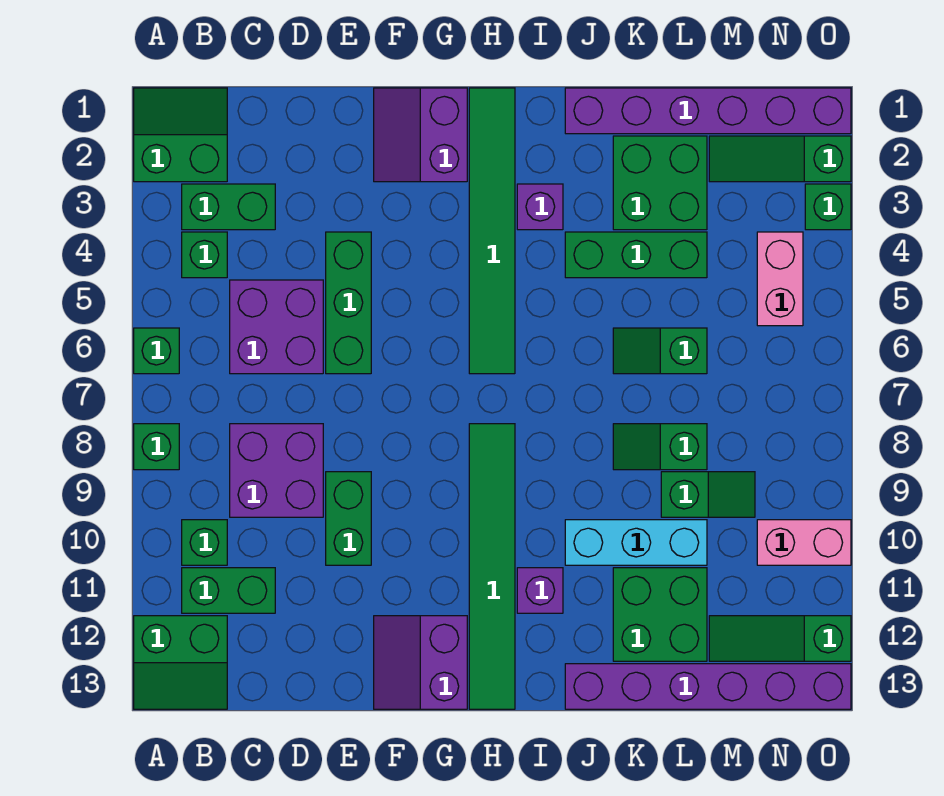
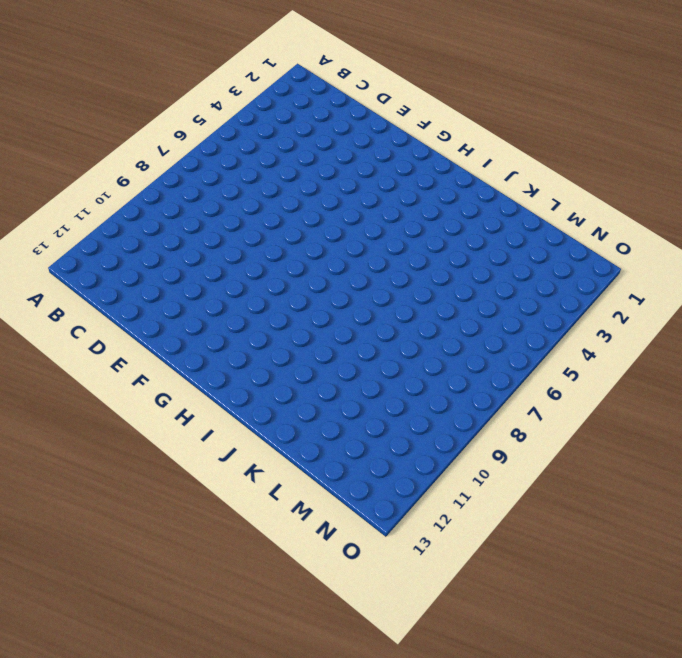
none -> green 2x2 slope [134,88,227,182]
none -> green 1x1 brick [134,328,179,374]
none -> green 1x1 brick [134,424,179,470]
none -> green 2x2 slope [134,616,227,709]

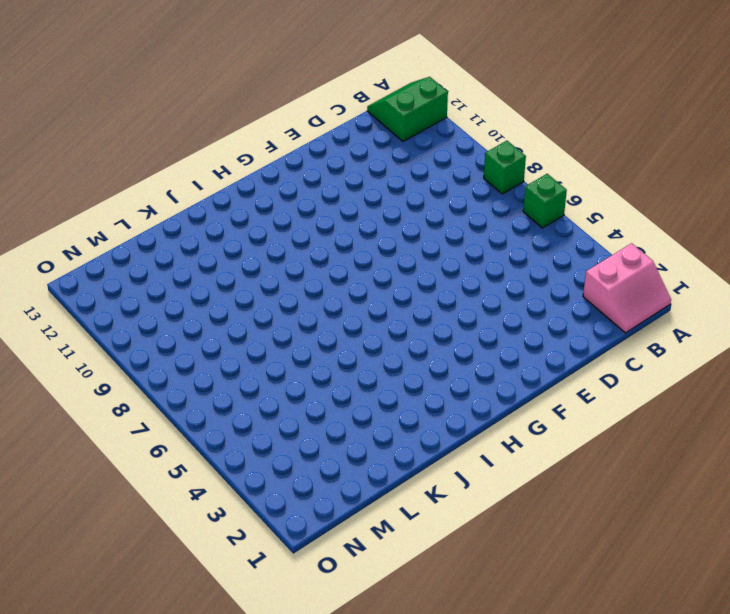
pink 2x2 slope [583,243,671,333] -> green 2x2 slope [134,88,227,182]
none -> green 1x2 brick [182,184,275,230]
none -> green 1x1 brick [182,232,227,278]
none -> green 1x1 brick [182,520,227,565]
none -> green 1x2 brick [182,568,275,613]

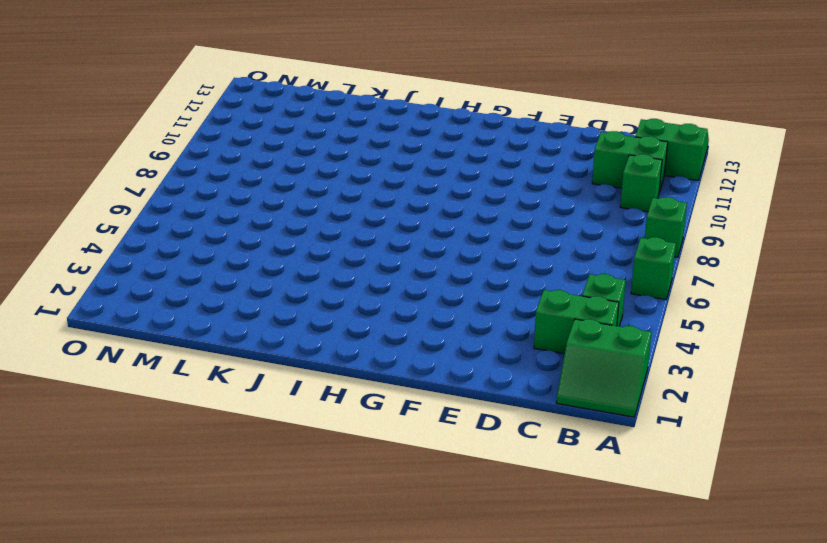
none -> purple 2x2 brick [230,280,323,374]
none -> purple 2x2 brick [230,424,323,517]
none -> green 1x3 brick [326,232,371,374]
none -> green 1x2 brick [326,472,371,565]

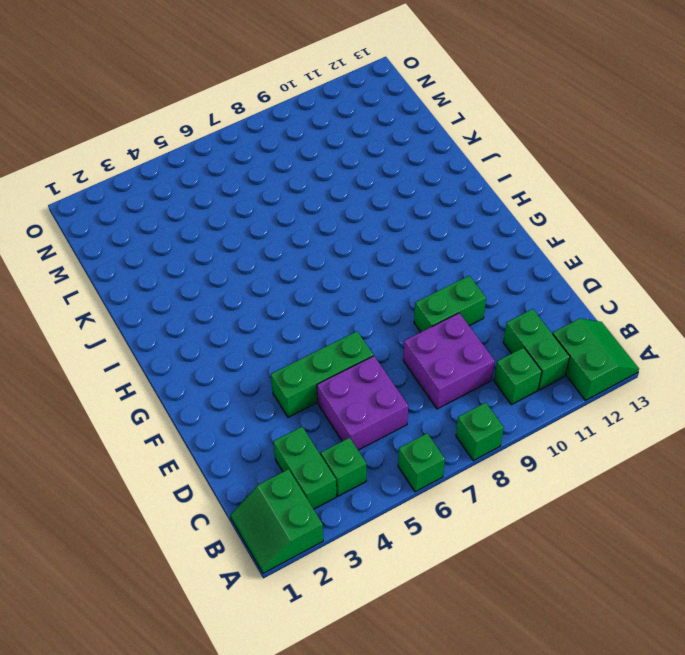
none -> purple 2x2 slope [374,88,467,182]
none -> purple 2x2 slope [374,616,467,709]
none -> green 1x6 tile [469,88,515,374]
none -> green 1x6 tile [469,424,515,709]

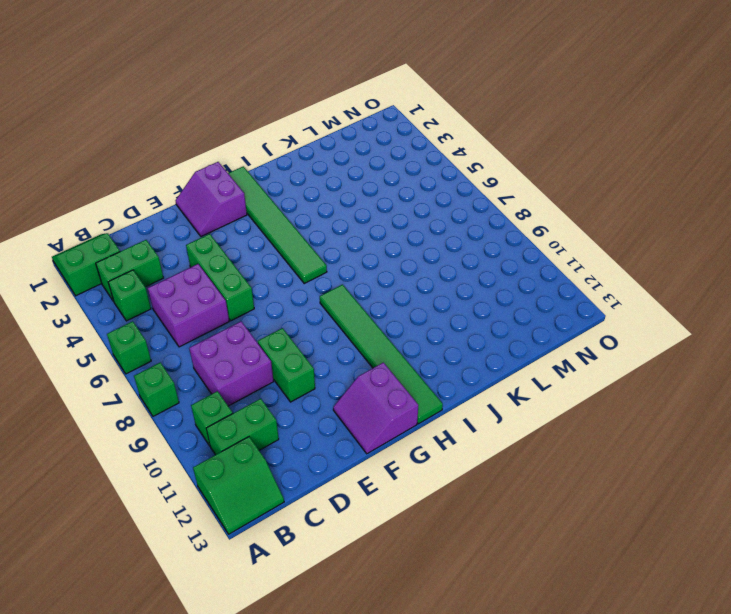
none -> purple 1x1 brick [517,184,563,230]
none -> purple 1x1 brick [517,568,563,613]
none -> purple 1x6 brick [565,88,851,134]
none -> green 1x3 brick [565,232,707,278]

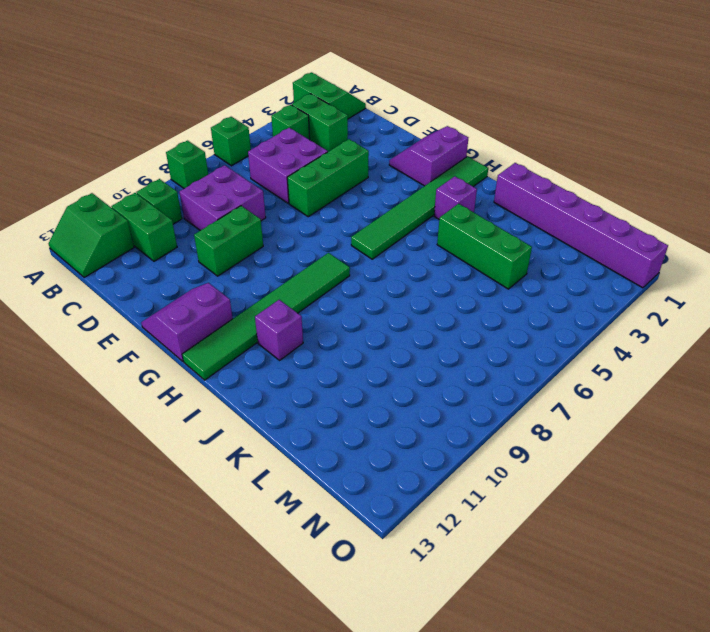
none -> cyan 1x3 brick [565,520,707,565]
none -> purple 1x6 brick [565,664,851,709]
none -> green 2x2 brick [613,136,707,230]
none -> green 1x2 slope [613,328,707,374]

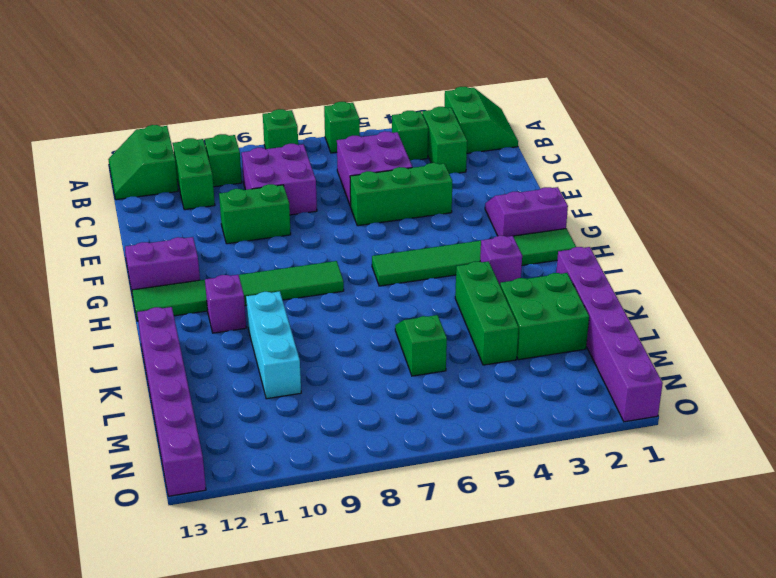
none -> green 1x2 slope [613,424,707,470]
none -> green 2x2 brick [613,568,707,661]
none -> green 1x2 slope [661,472,755,517]
none -> green 1x3 slope [709,136,851,182]

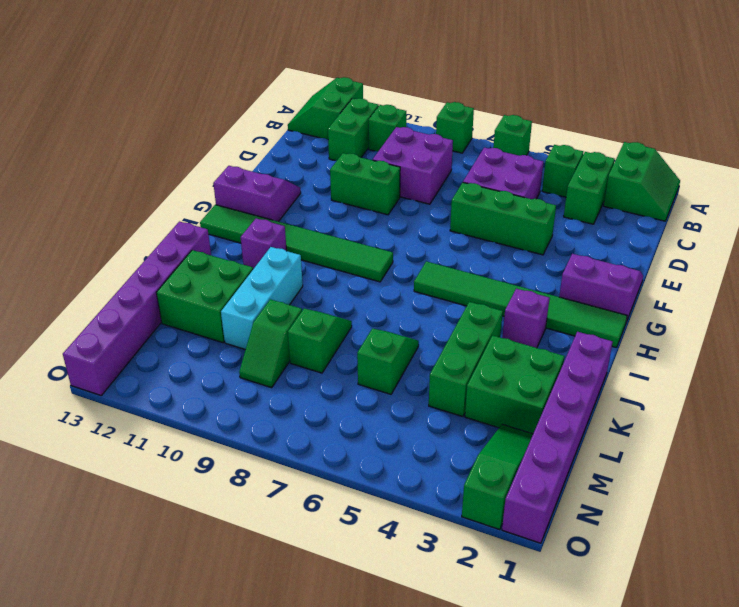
none -> green 1x3 slope [709,616,851,661]
none -> pink 1x2 brick [757,232,803,326]
none -> pink 1x2 brick [757,520,851,565]
none -> green 1x1 brick [805,184,851,230]

